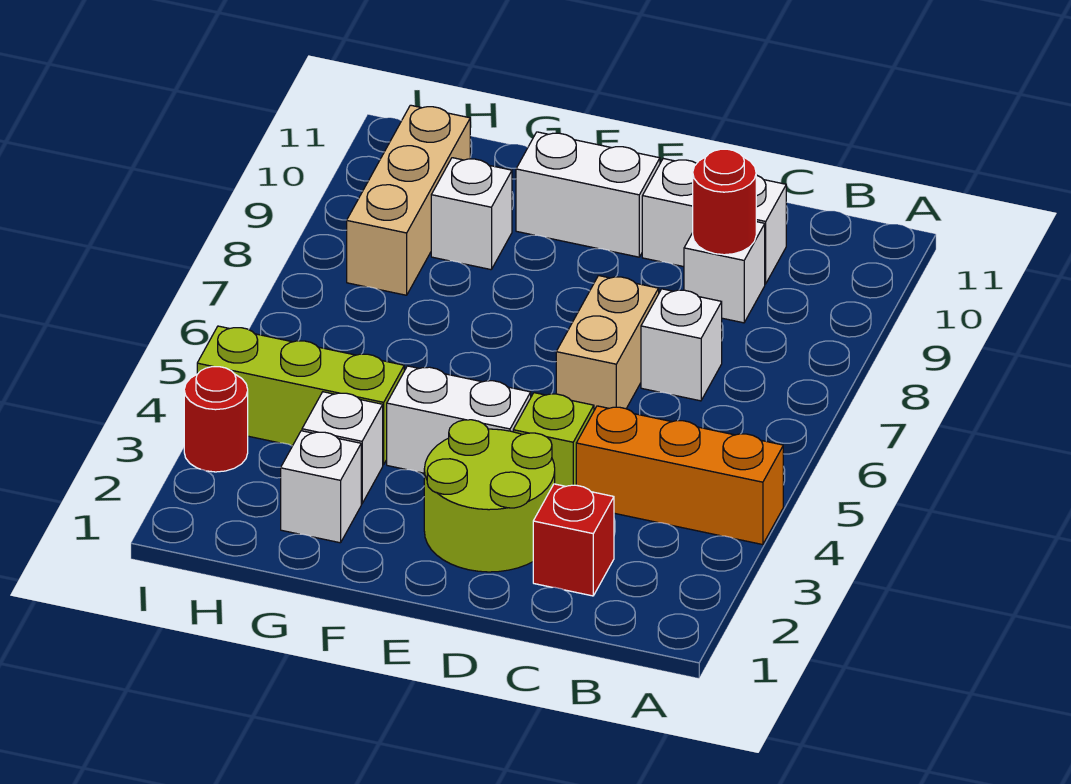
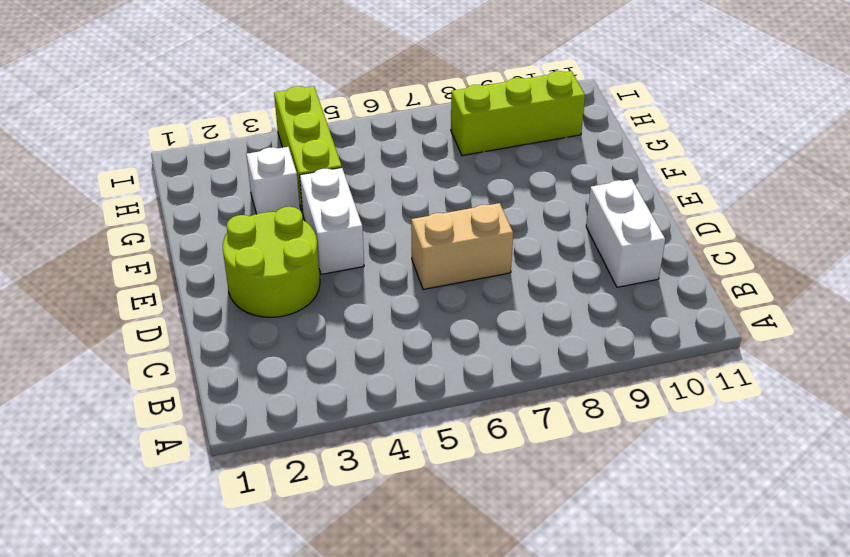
lime 1x3 brick [451,71,585,156] -> tan 1x3 brick [347,105,470,295]
none -> orange 1x3 brick [576,406,783,545]
none -> red 1x1 brick [533,484,614,596]
none -> white 1x1 brick [641,289,722,401]

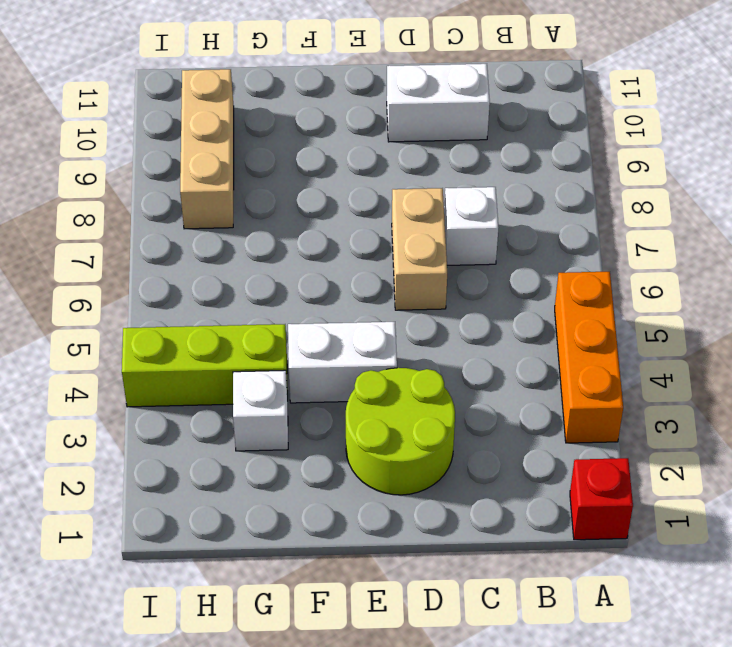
red 1x1 brick [570,458,633,540] -> red 1x1 brick moved to [533,484,614,596]
orange 1x3 brick [555,272,623,443] -> orange 1x3 brick turned to [576,406,783,545]
none -> white 1x1 brick [684,222,765,323]
none -> lime 1x1 brick [513,393,594,486]
none -> white 1x2 brick [516,132,660,257]

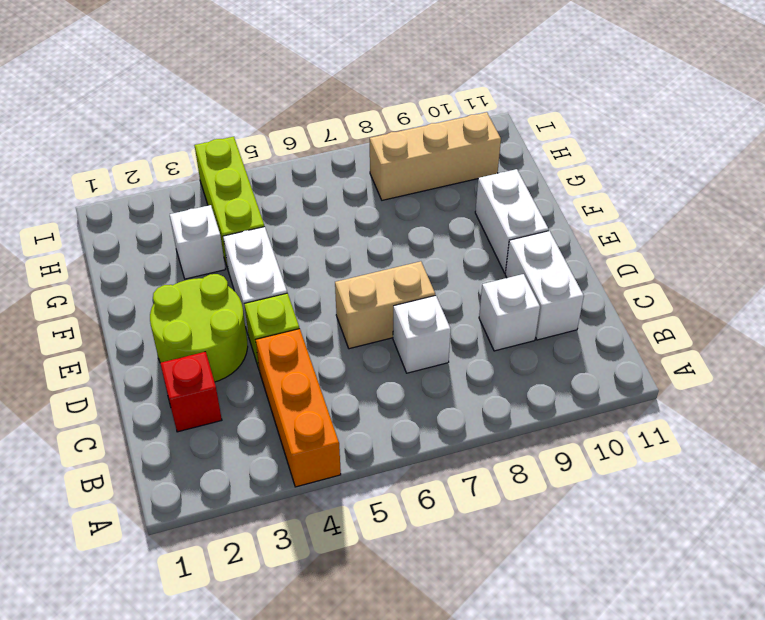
none -> white 1x1 brick [281,431,361,543]
none -> white 1x1 brick [431,158,512,270]
none -> red 1x1 round brick [184,367,248,472]

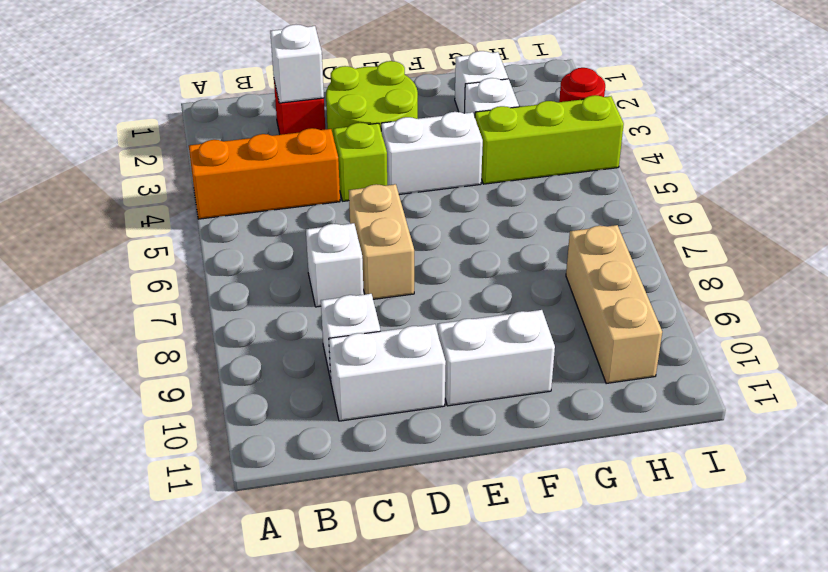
white 1x1 brick [270,25,324,103] -> white 1x1 brick moved to [431,158,512,270]
none -> red 1x1 round brick [693,149,756,255]

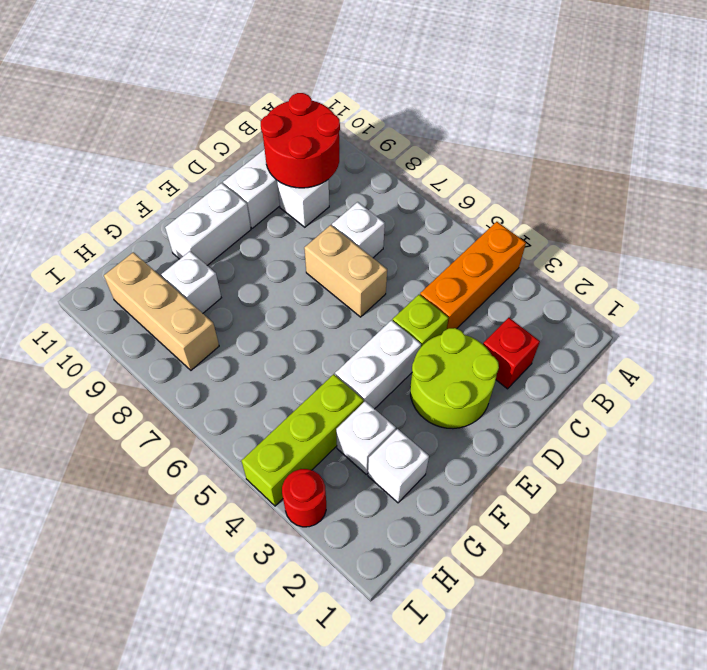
red 2x2 round brick [261,93,340,188] -> red 1x1 round brick [693,149,756,255]

